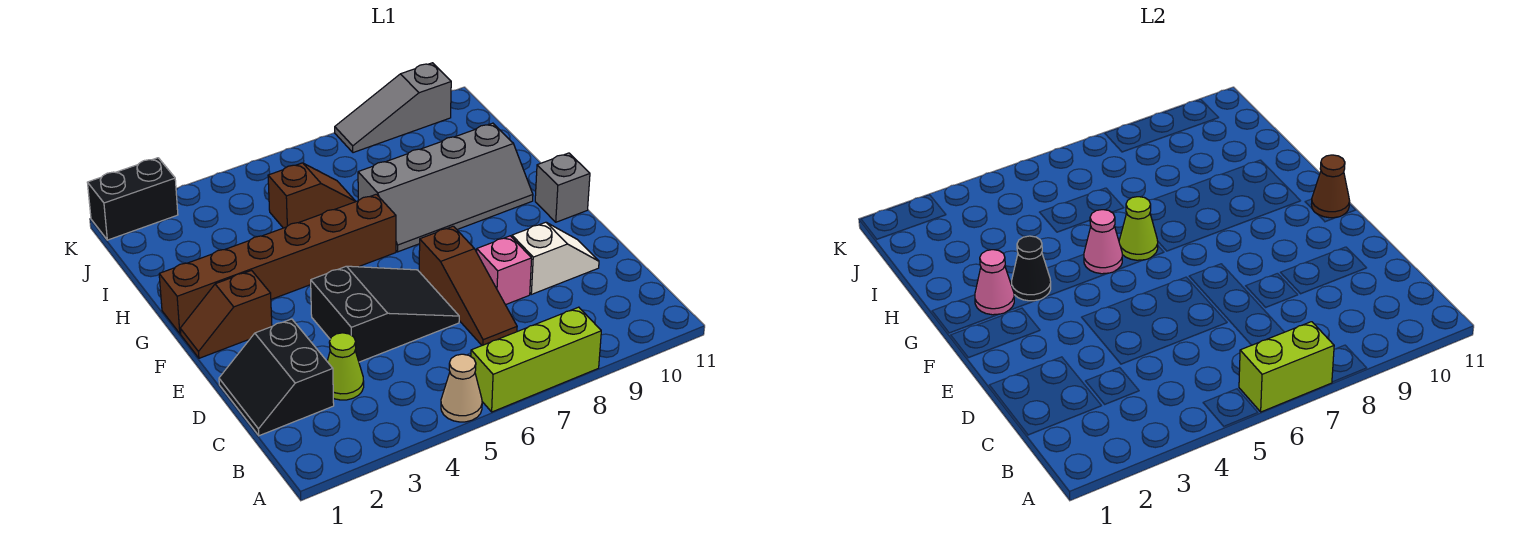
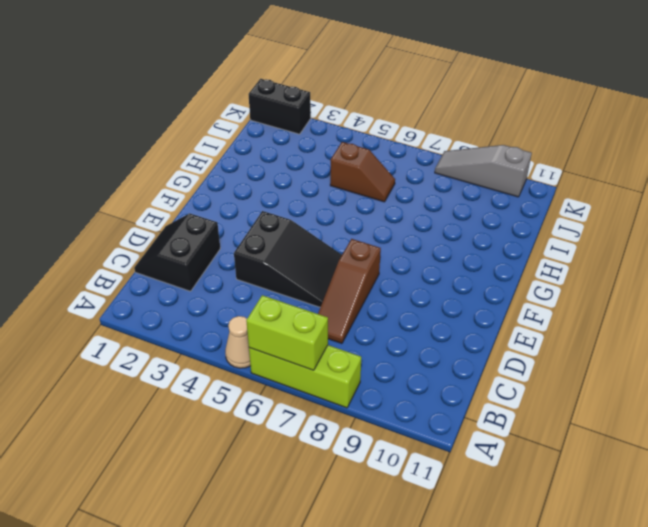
none -> lime 1x1 cone [327,333,364,400]
none -> pink 1x1 brick [477,236,532,305]
none -> white 1x2 slope [512,222,599,294]

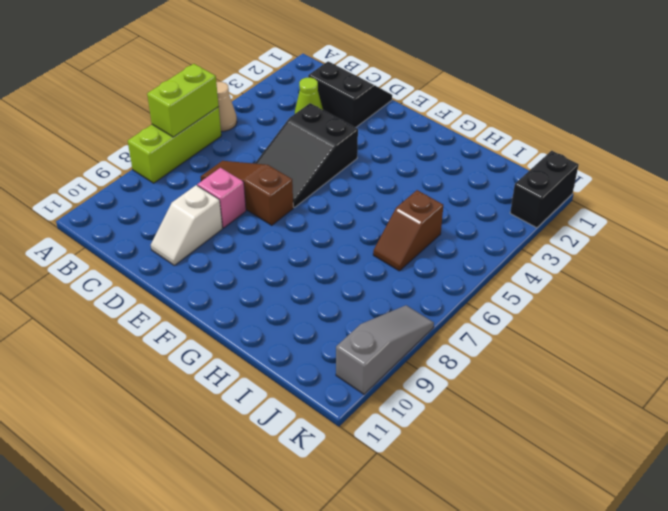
none -> brown 1x2 slope [180,271,272,358]
none -> grey 1x1 brick [535,153,590,222]
none -> brown 1x6 brick [159,194,396,334]

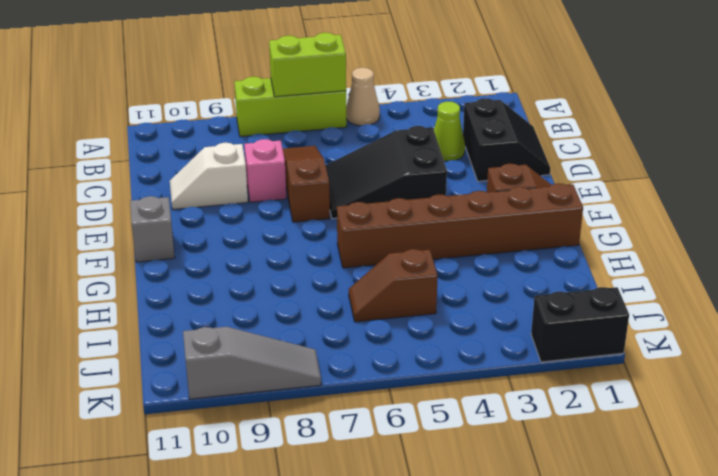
none -> grey 2x4 slope [358,123,533,252]
none -> brown 1x1 cone [1311,155,1350,218]
none -> pink 1x1 cone [975,250,1014,315]

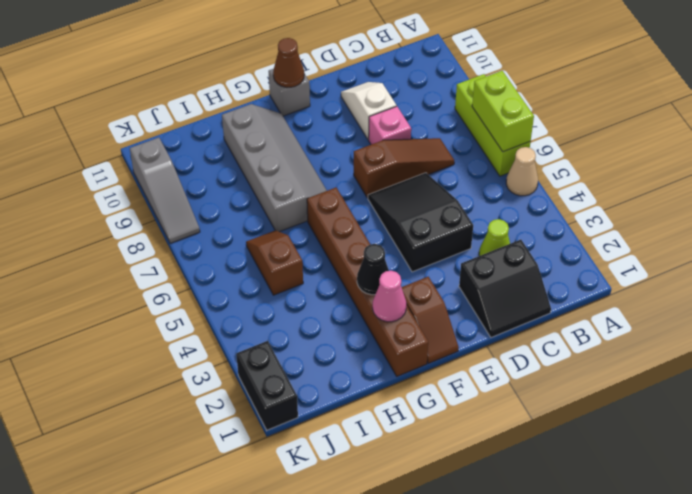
none -> pink 1x1 cone [1084,210,1122,274]
none -> lime 1x1 cone [1119,197,1158,260]

